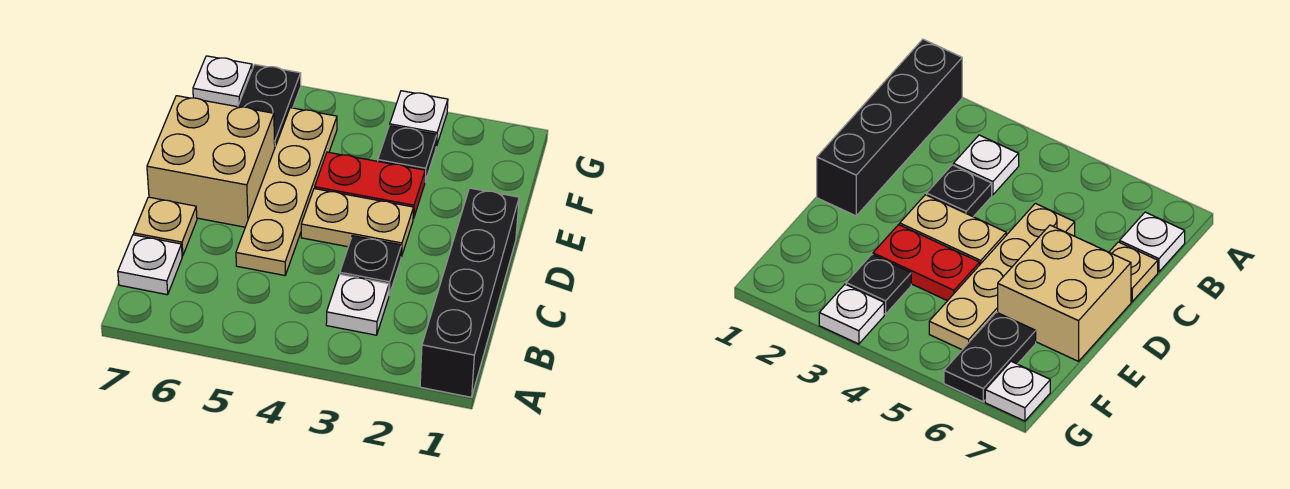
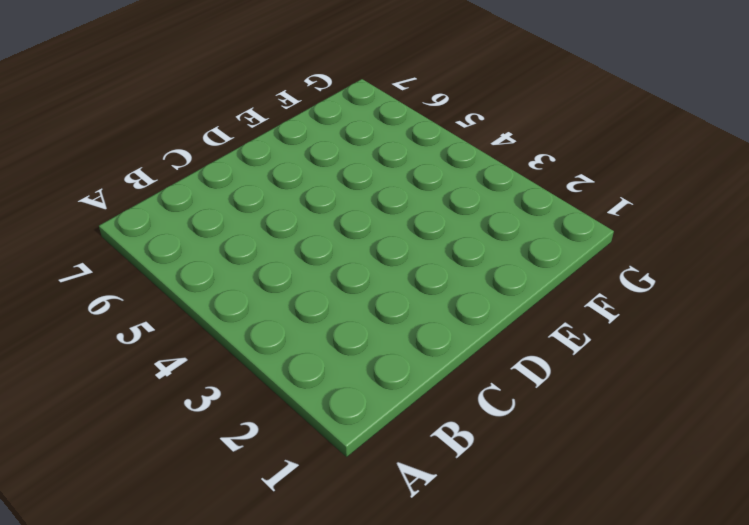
none -> black 1x4 brick [420,188,519,397]
none -> white 1x1 plate [326,274,389,335]
none -> white 1x1 plate [118,235,182,295]

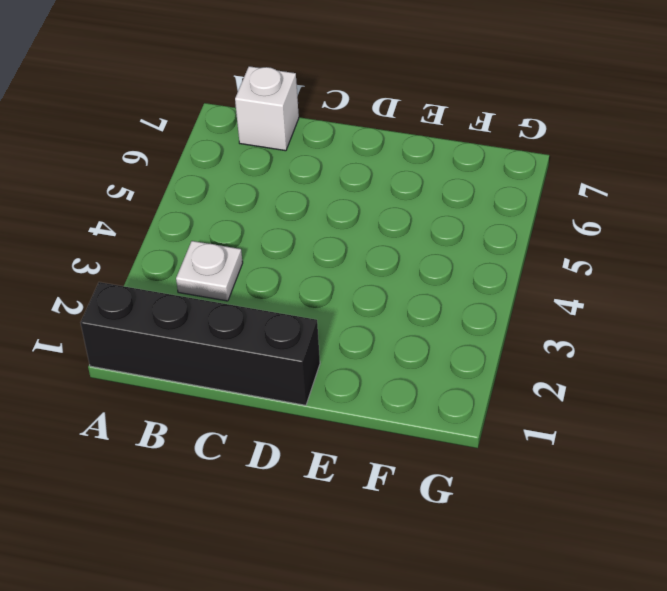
white 1x1 brick [235,66,299,151] -> white 1x1 plate [118,235,182,295]
none -> black 1x1 plate [340,236,401,295]
none -> tan 1x4 plate [236,108,337,275]
none -> tan 1x1 plate [134,197,197,256]

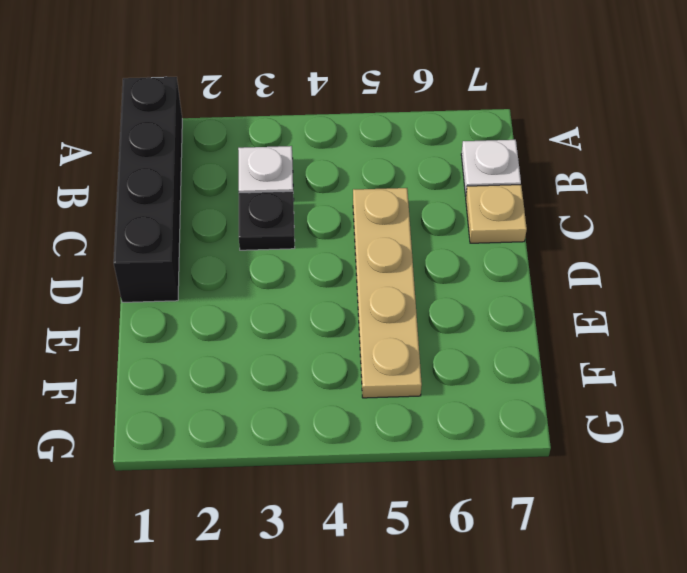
none -> tan 1x2 plate [301,189,414,257]
none -> tan 2x2 brick [147,96,275,227]
none -> red 1x2 plate [315,152,425,219]

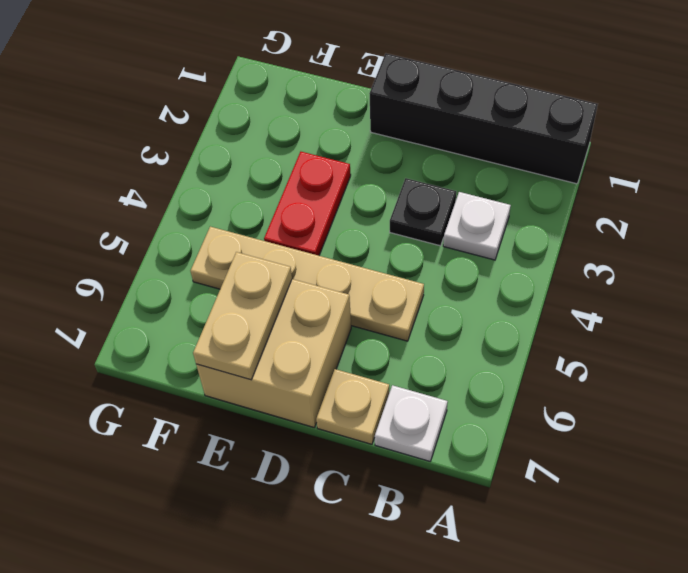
tan 1x2 plate [193,252,292,380] -> tan 1x2 plate moved to [301,189,414,257]
none -> black 1x1 plate [378,126,437,181]
none -> black 1x2 plate [238,65,301,146]
none -> white 1x1 plate [390,91,448,146]

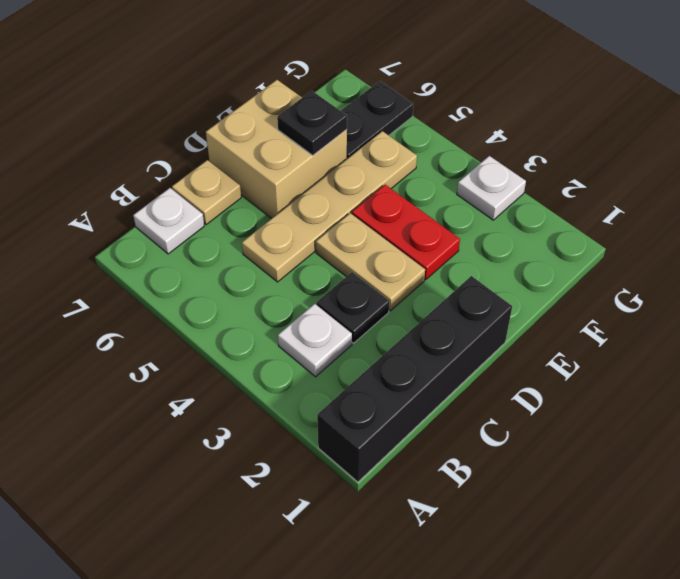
black 1x1 plate [277,91,347,155] -> black 1x1 plate moved to [378,126,437,181]
none -> white 1x1 plate [193,56,252,107]

